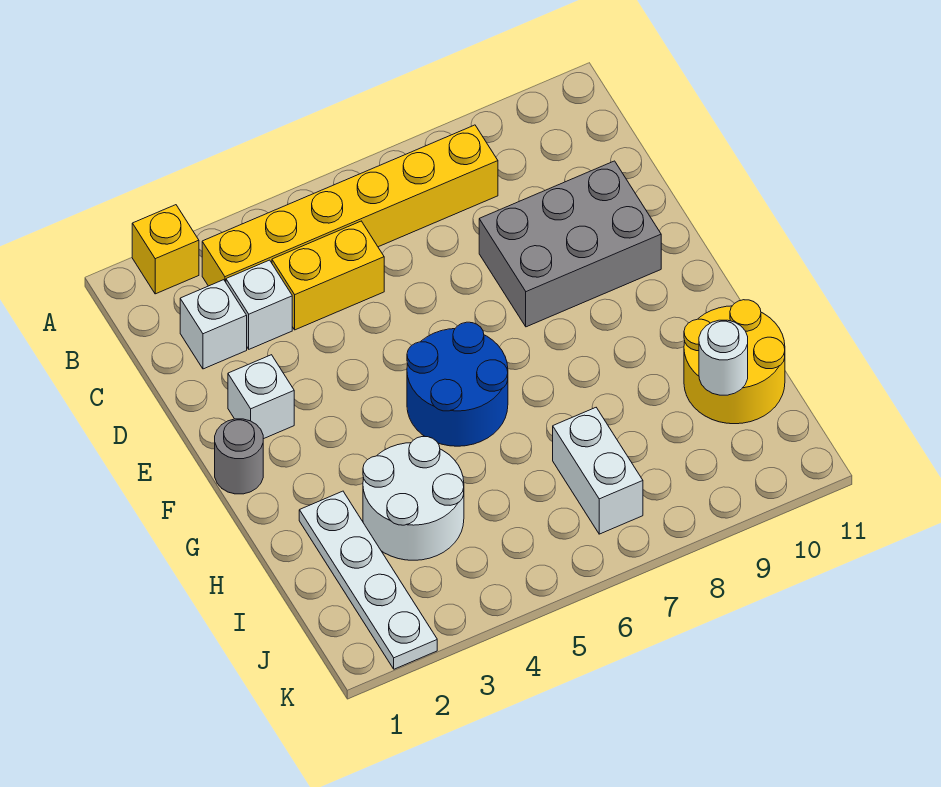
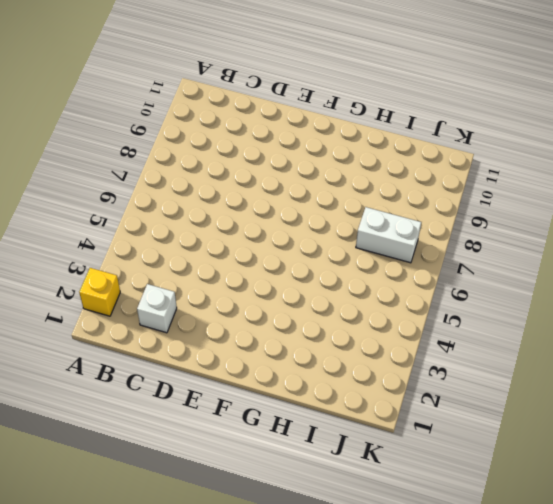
none -> yellow 1x6 brick [202,125,498,286]
none -> white 1x1 brick [226,260,292,349]
none -> yellow 1x2 brick [272,221,384,330]

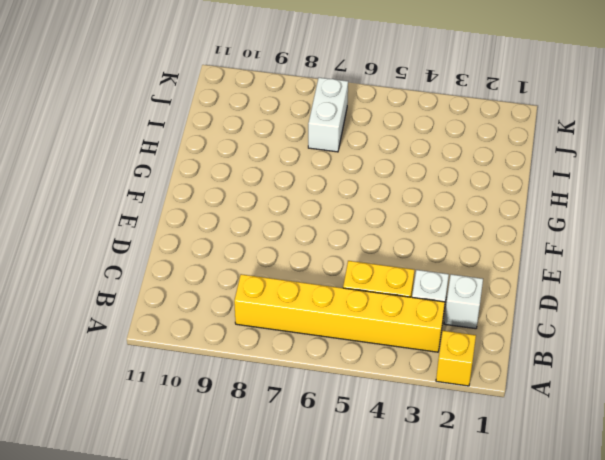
none -> grey 2x3 brick [479,161,661,327]
none -> white 1x1 brick [228,355,294,439]
none -> grey 1x1 round brick [215,419,263,494]

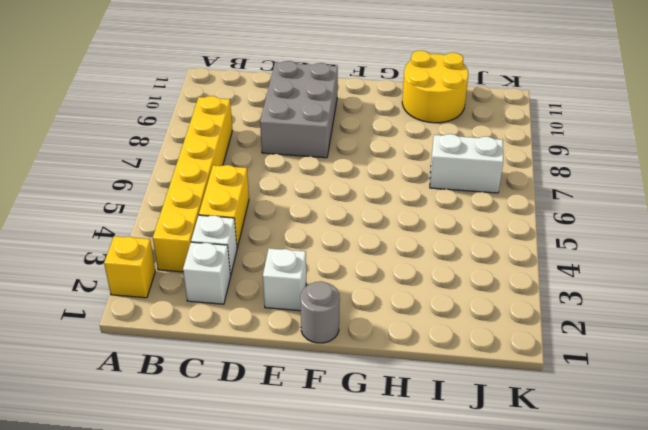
none -> blue 2x2 round brick [407,322,508,446]
none -> white 1x4 plate [299,491,437,669]
none -> white 2x2 round brick [363,437,464,560]

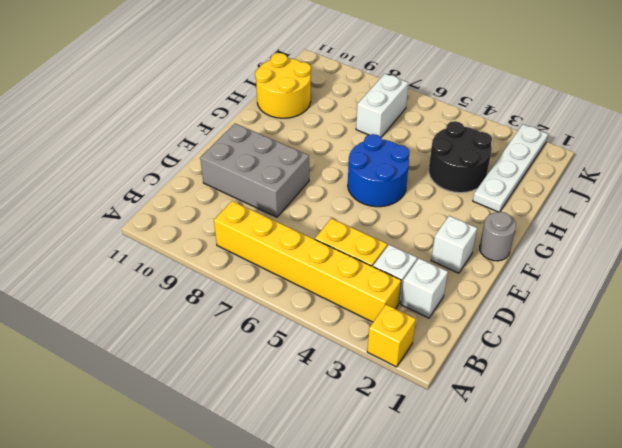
black 2x2 round brick [429,121,492,193] -> white 2x2 round brick [363,437,464,560]
none -> white 1x1 round brick [699,320,748,395]

